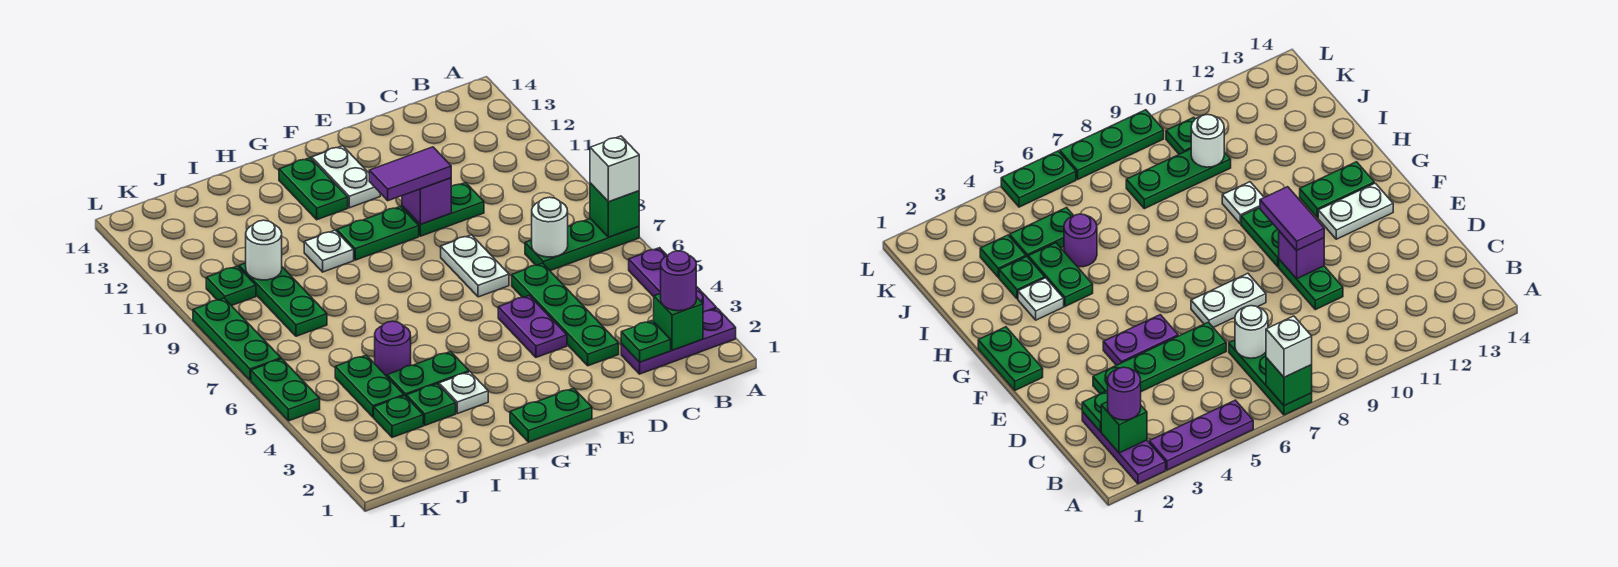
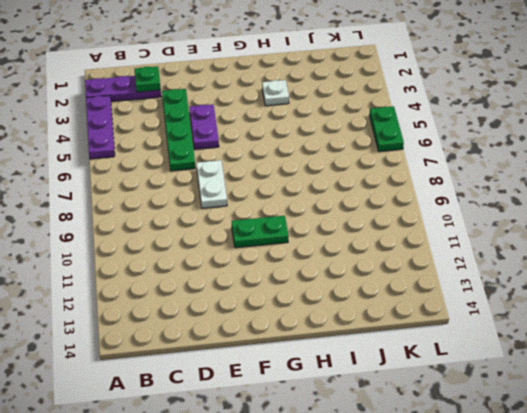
none -> green 1x3 plate [525,219,639,271]
none -> green 1x2 plate [402,182,484,236]
none -> green 1x2 plate [510,388,592,442]
none -> white 1x2 plate [312,146,380,208]

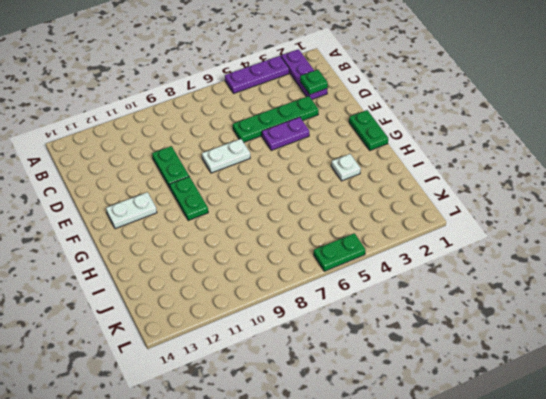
none -> green 1x3 plate [525,219,639,271]
none -> green 1x2 plate [279,158,348,220]
none -> green 1x2 plate [387,351,469,396]
none -> white 1x1 plate [304,230,354,272]

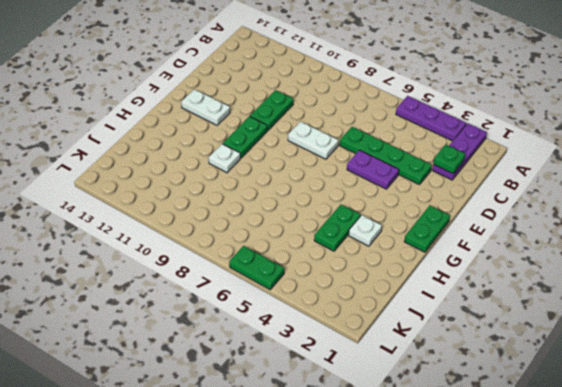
none -> green 1x3 plate [525,219,639,271]
none -> green 1x2 plate [279,158,348,220]
none -> green 1x1 plate [406,384,456,425]
none -> purple 1x1 round brick [375,321,411,376]

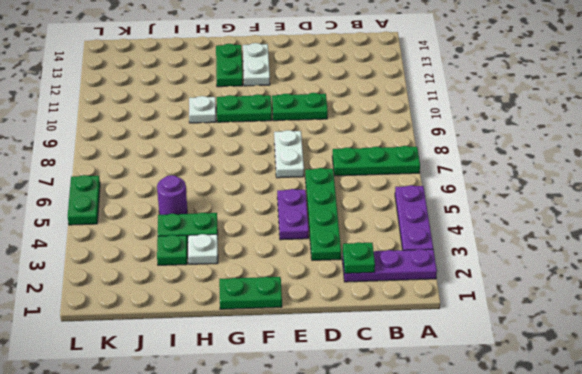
none -> green 1x1 plate [374,396,423,437]
none -> green 1x2 plate [335,355,404,417]
none -> green 1x3 plate [239,263,327,336]
none -> green 1x1 plate [206,266,256,306]

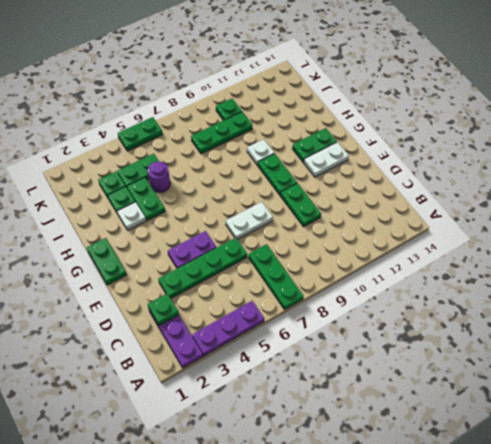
none -> green 1x3 plate [193,298,281,380]
none -> green 1x1 brick [590,183,639,237]
none -> green 1x1 brick [654,293,703,350]
none -> white 1x1 round brick [532,197,568,257]

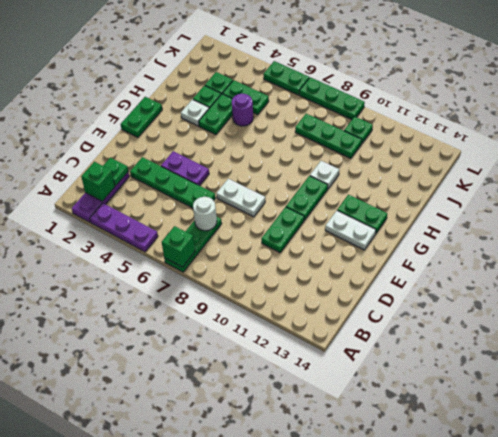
none -> purple 1x1 brick [402,178,451,225]
none -> white 1x1 round brick [246,220,282,280]
none -> white 1x1 brick [590,136,639,202]
none -> purple 1x1 round brick [661,251,696,311]

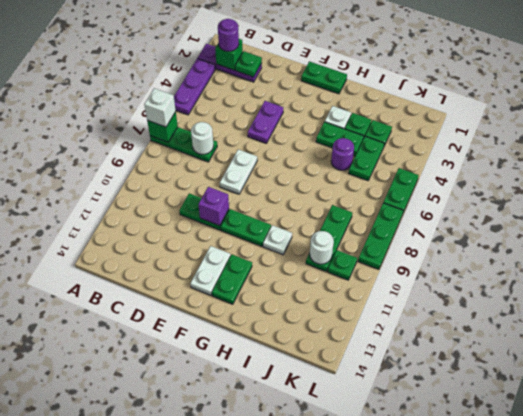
none -> green 1x4 plate [512,263,619,366]
none -> purple 1x2 tile [369,147,451,201]

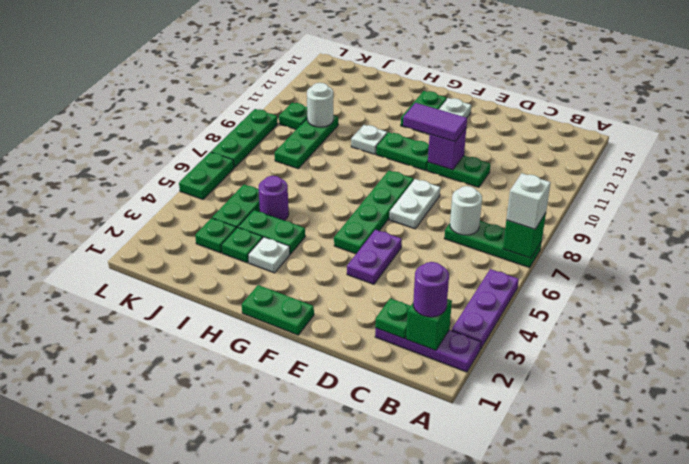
green 1x4 plate [334,171,414,254] -> green 1x4 plate moved to [512,263,619,366]

